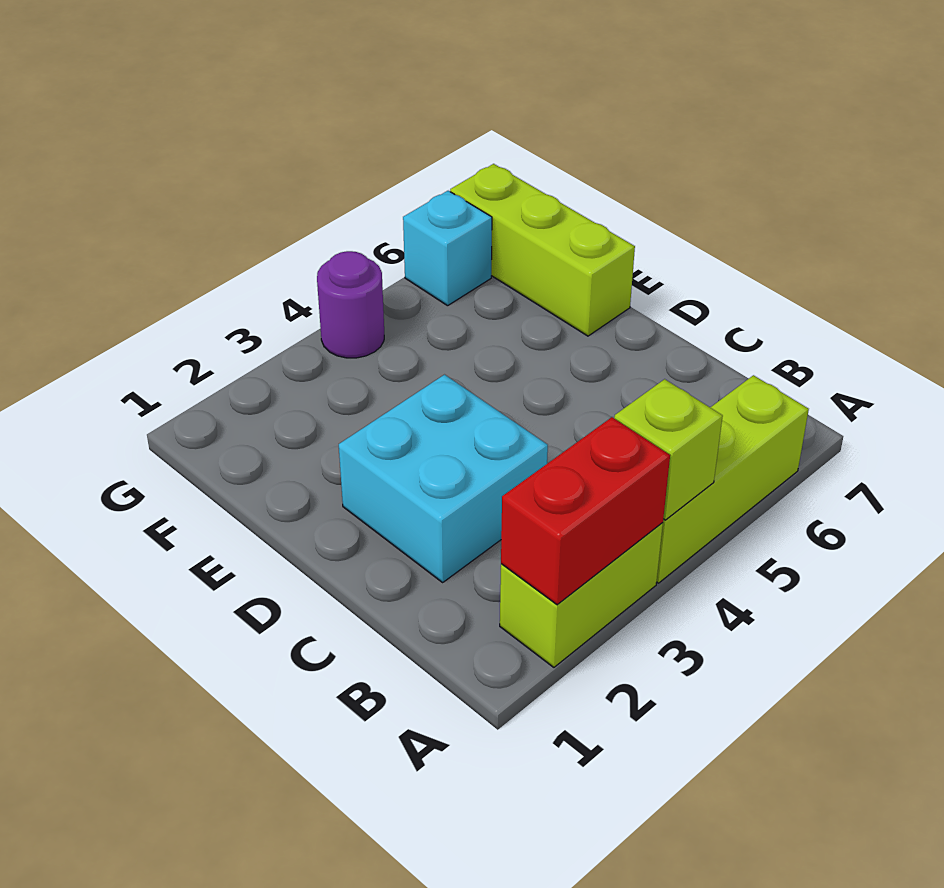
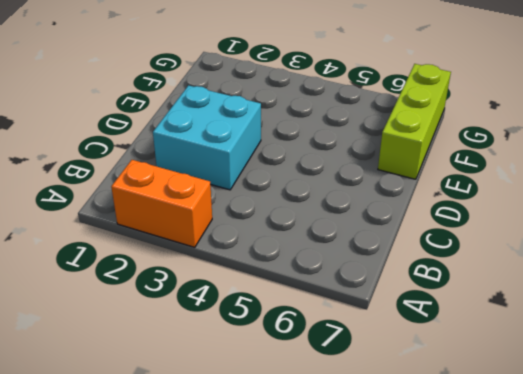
orange 1x2 brick [111,160,212,247] -> lime 1x2 brick [500,523,663,667]
none -> lime 1x3 brick [657,375,809,583]
none -> purple 1x1 round brick [317,251,384,358]

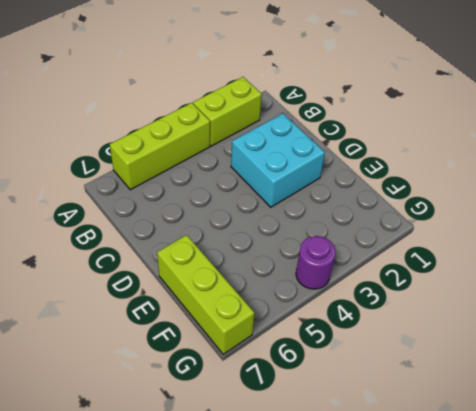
none -> cyan 1x1 brick [403,191,492,306]
none -> red 1x2 brick [501,417,670,605]

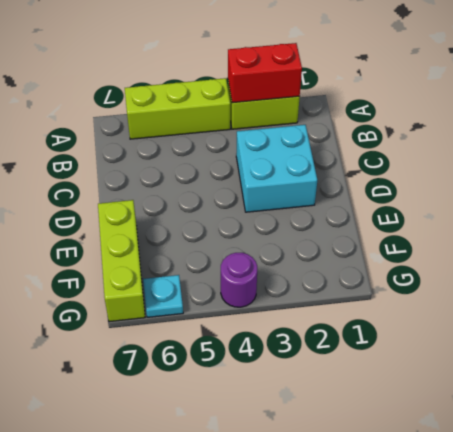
cyan 1x1 plate [143,275,183,317] -> cyan 1x1 brick [403,191,492,306]
none -> lime 1x1 brick [614,379,723,520]

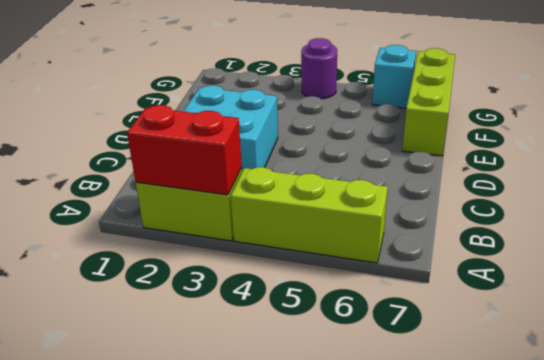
none -> lime 1x1 brick [614,379,723,520]

